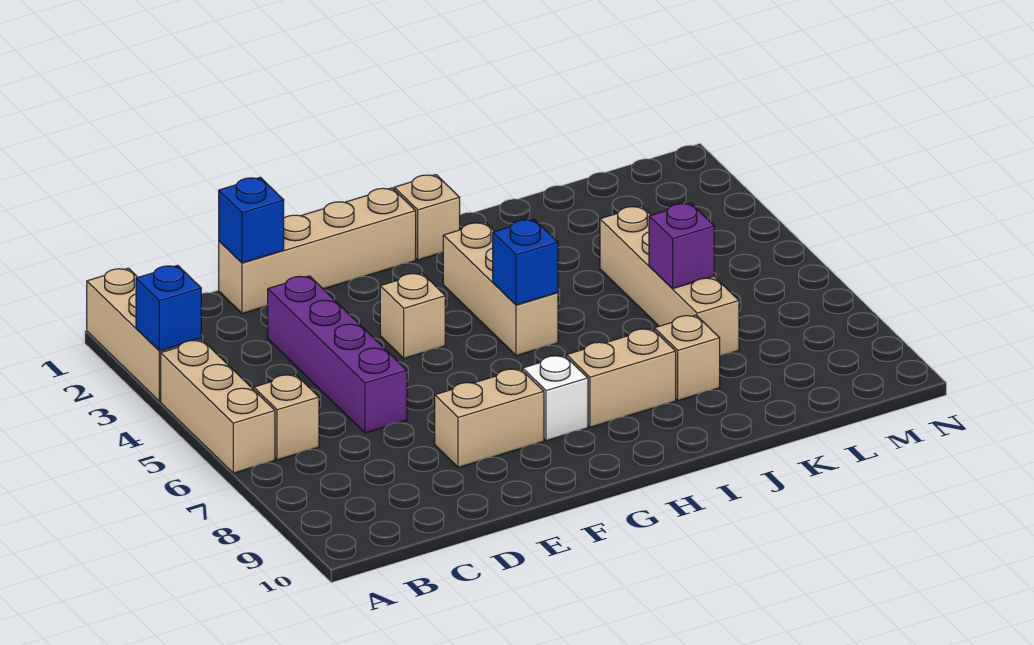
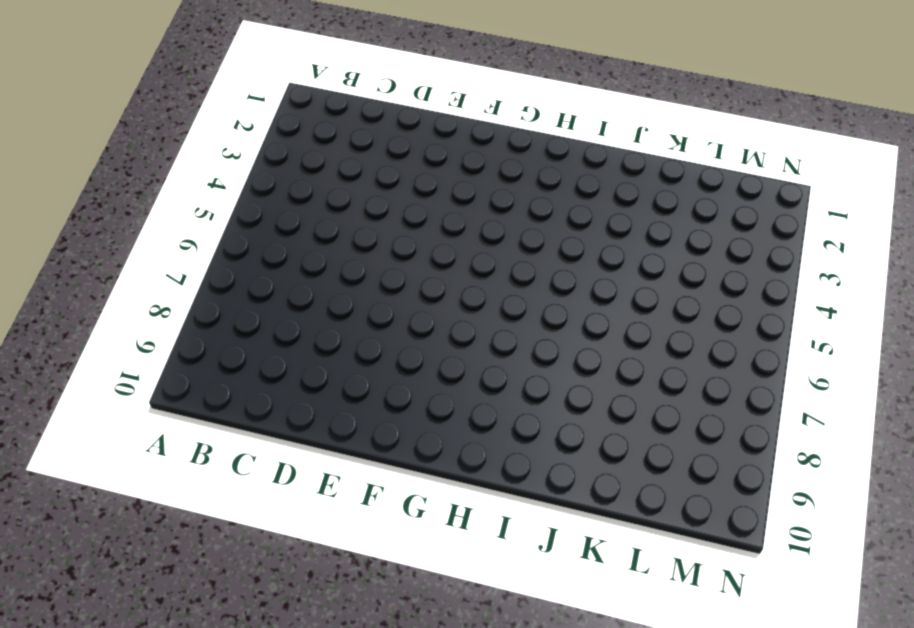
none -> tan 1x3 brick [87,268,201,402]
none -> tan 1x3 brick [161,340,275,473]
none -> tan 1x1 brick [254,374,319,460]

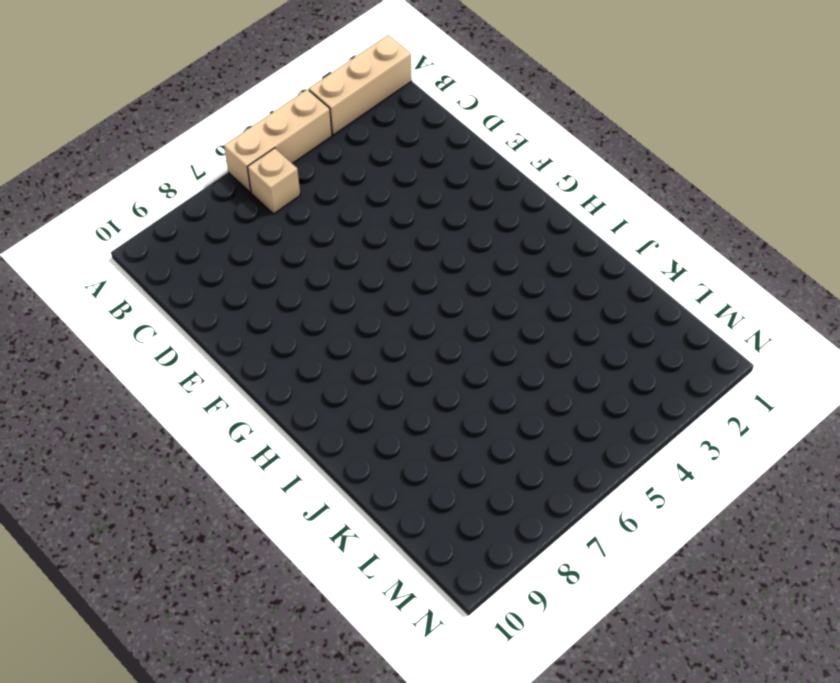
none -> tan 1x4 brick [219,188,416,314]
none -> purple 1x4 brick [268,276,407,433]
none -> tan 1x2 brick [435,369,544,468]

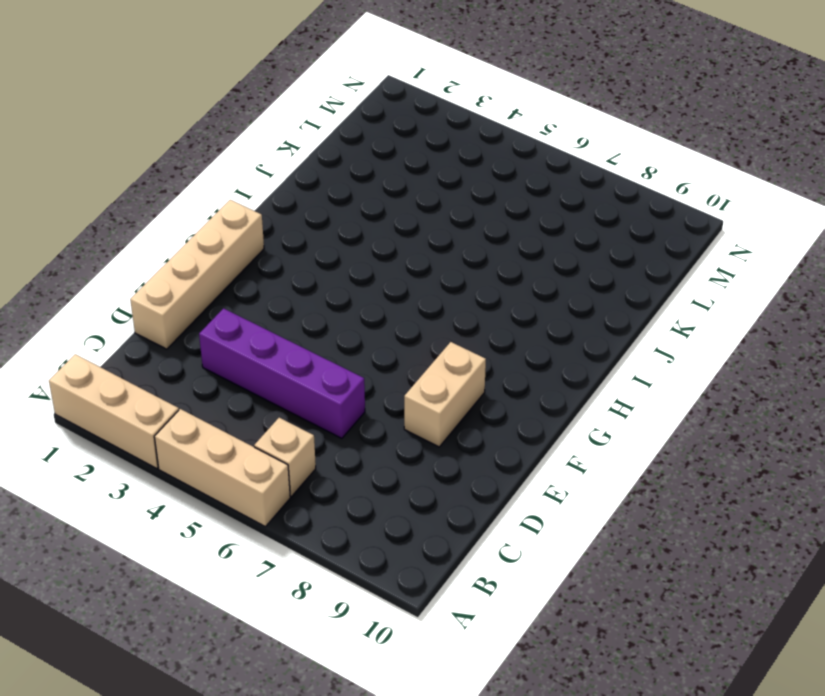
none -> tan 1x1 brick [380,273,445,358]
none -> white 1x1 brick [523,355,588,441]
none -> tan 1x1 brick [394,175,460,260]

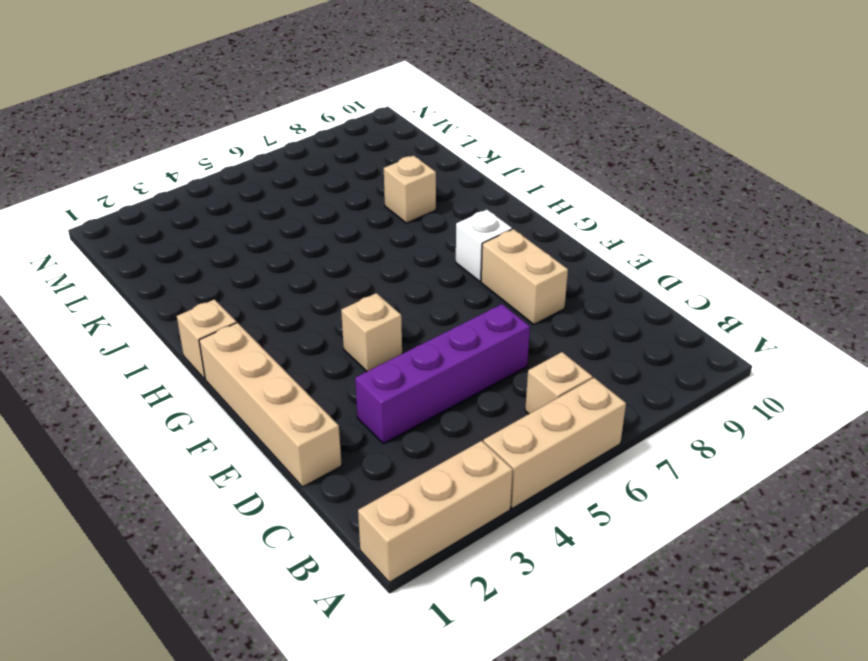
none -> tan 1x3 brick [443,222,558,356]
none -> tan 1x2 brick [567,329,676,427]
none -> tan 1x4 brick [600,206,739,355]

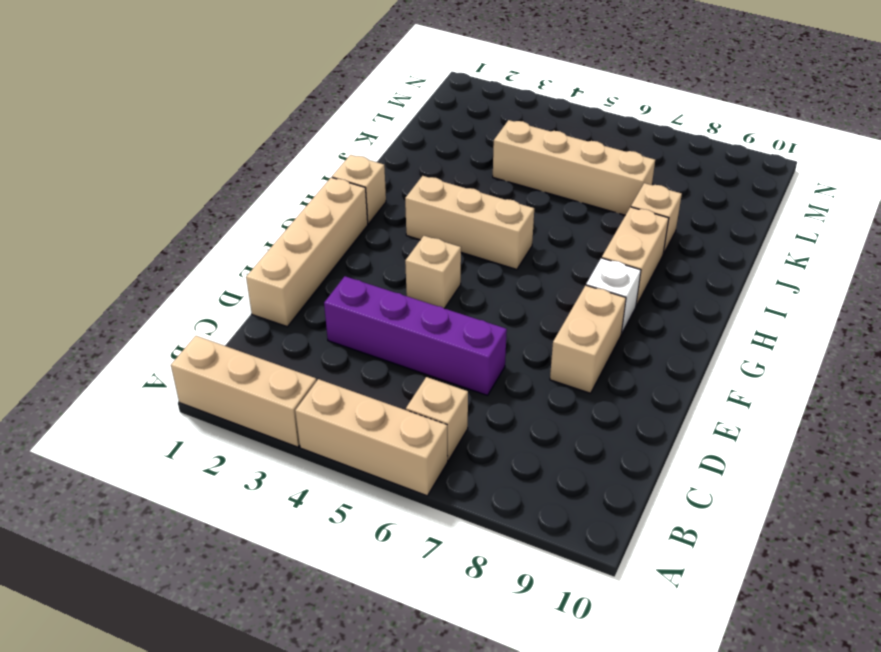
none -> blue 1x1 brick [136,265,201,351]
none -> blue 1x1 brick [219,177,284,263]
none -> blue 1x1 brick [493,220,558,305]

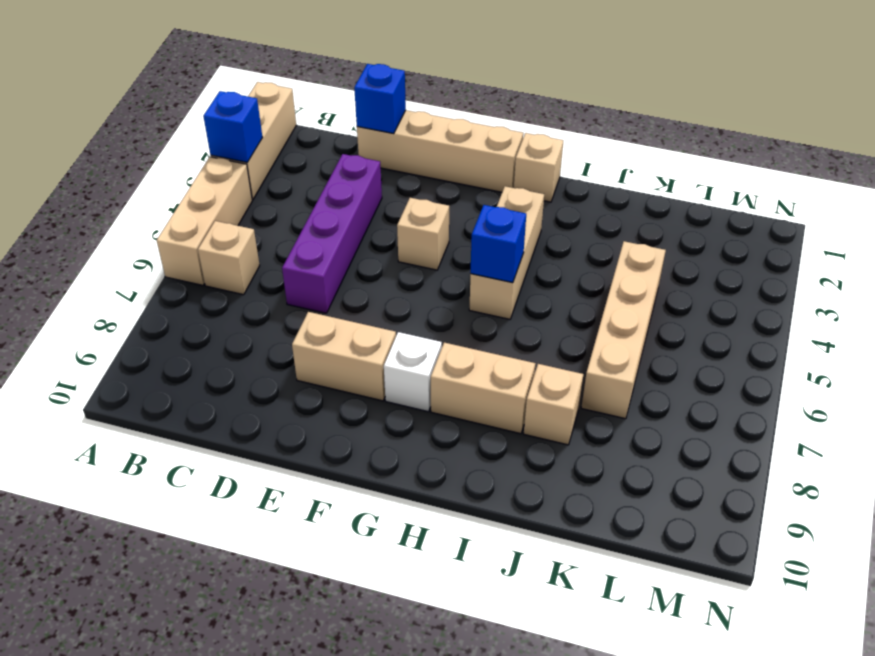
none -> purple 1x1 brick [649,203,714,289]

